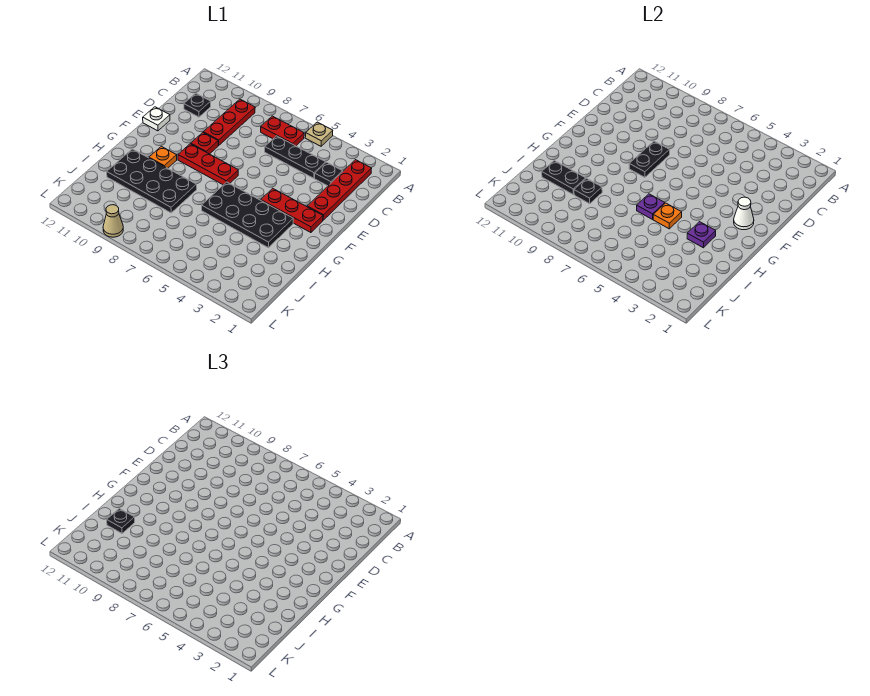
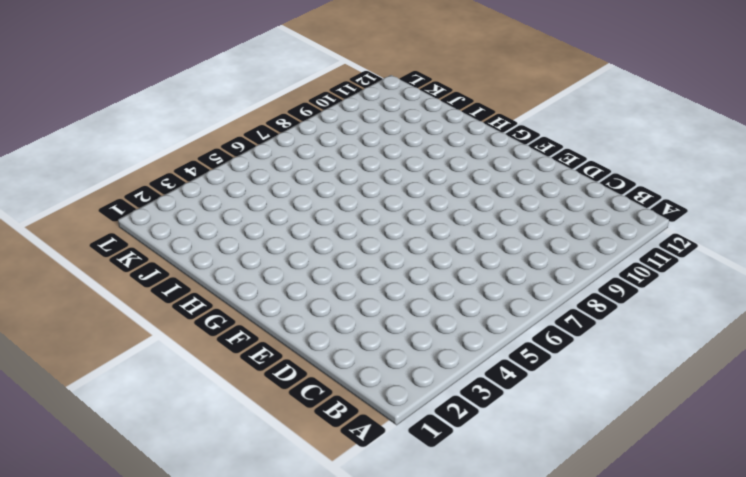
none -> tan 1x1 plate [305,122,333,146]
none -> red 1x4 plate [307,160,372,220]
none -> red 1x2 plate [261,116,304,146]

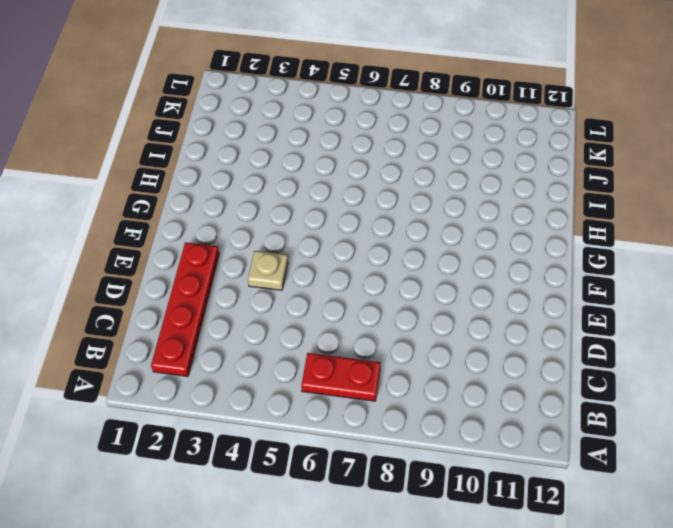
tan 1x1 plate [248,251,288,290] -> tan 1x1 plate moved to [305,122,333,146]
none -> red 1x3 plate [203,99,255,145]
none -> black 1x1 plate [315,162,343,186]
none -> black 1x3 plate [265,136,326,178]

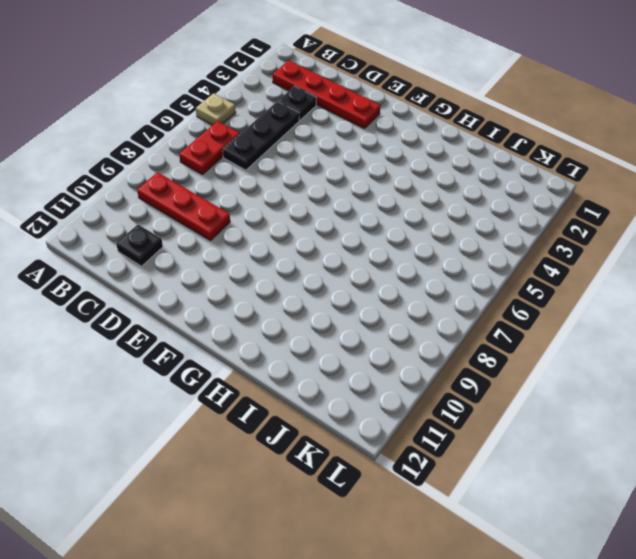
none -> red 1x1 plate [191,133,219,154]
none -> white 1x1 plate [143,107,170,131]
none -> red 1x3 plate [261,188,323,233]

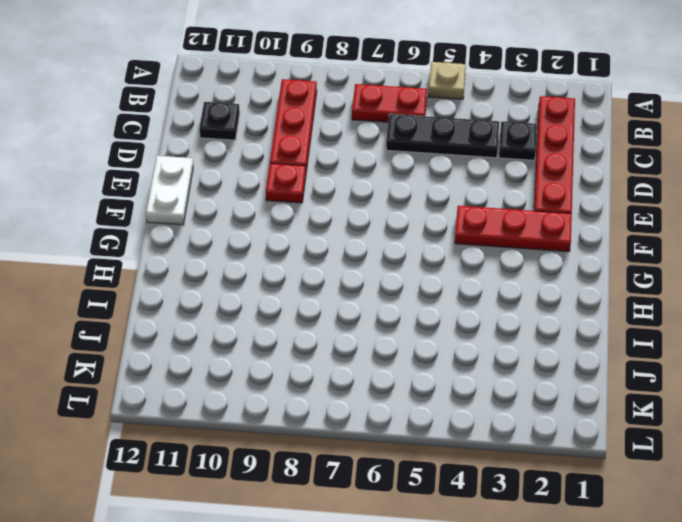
white 1x2 plate [146,156,193,225] -> white 1x1 plate [143,107,170,131]
none -> red 1x3 plate [178,144,238,185]
none -> black 2x4 plate [202,182,293,248]
none -> orange 1x1 plate [149,146,177,168]

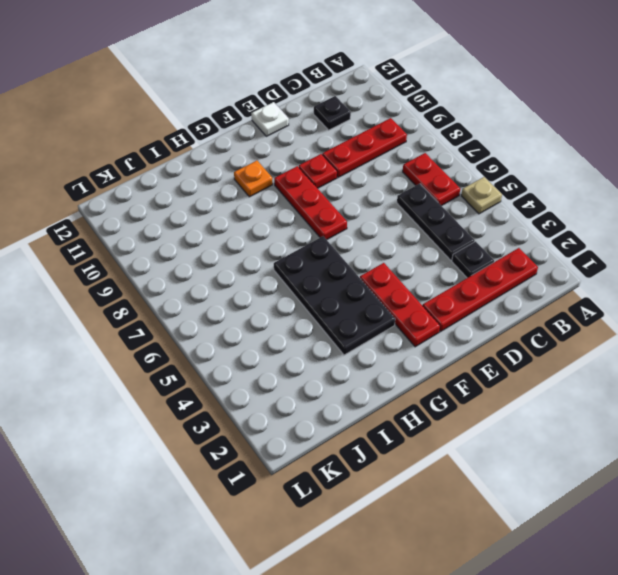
none -> black 2x4 plate [107,149,197,213]
none -> tan 1x1 cone [103,205,123,237]
none -> black 1x2 plate [629,141,670,177]

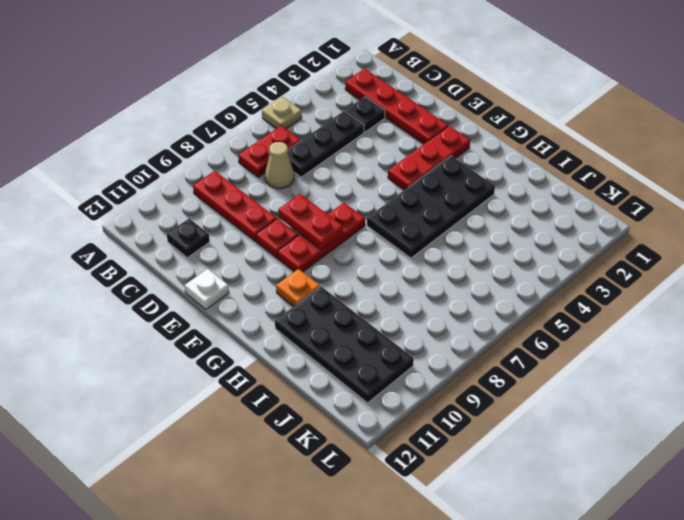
tan 1x1 cone [265,142,294,189] -> tan 1x1 cone moved to [103,205,123,237]
red 1x2 plate [278,194,343,250] -> black 1x2 plate [629,141,670,177]
black 2x4 plate [275,286,414,403] -> black 2x4 plate turned to [107,149,197,213]
none -> white 1x1 cone [734,197,754,230]
none -> purple 1x1 plate [687,222,716,248]
none -> orange 1x1 plate [653,203,682,229]

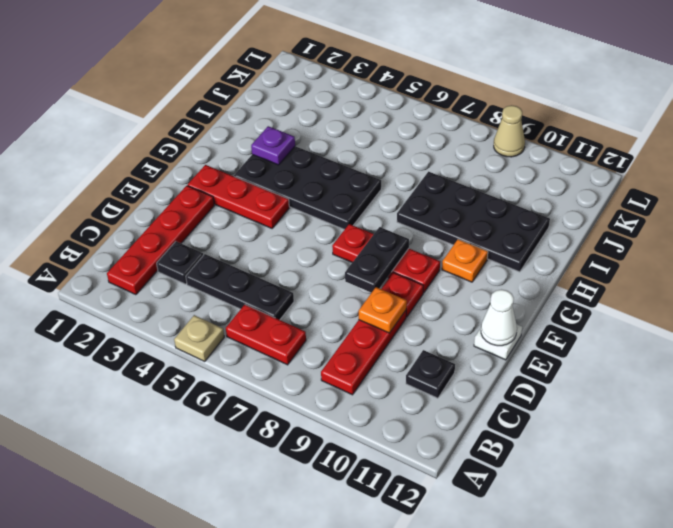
orange 1x1 plate [359,287,407,333] -> orange 1x1 plate moved to [653,203,682,229]
white 1x1 cone [481,290,517,346] -> white 1x1 cone moved to [734,197,754,230]
none -> purple 1x1 plate [637,194,665,219]
none -> black 1x1 plate [574,178,602,204]
none -> black 1x2 plate [542,161,586,194]

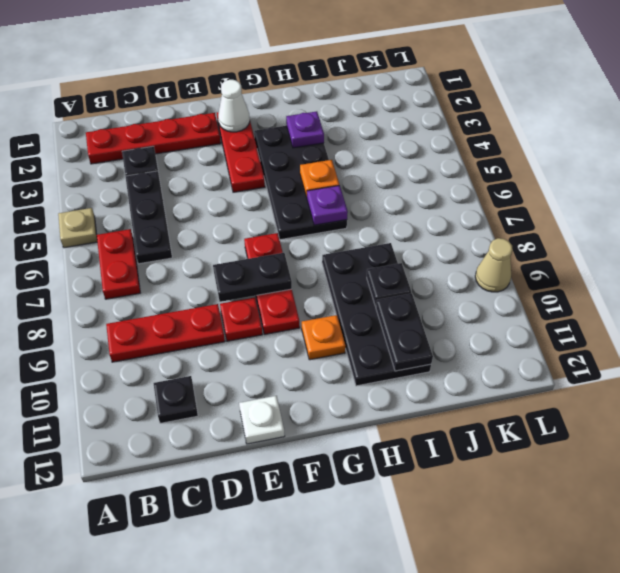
none -> black 1x1 plate [107,509,135,533]

